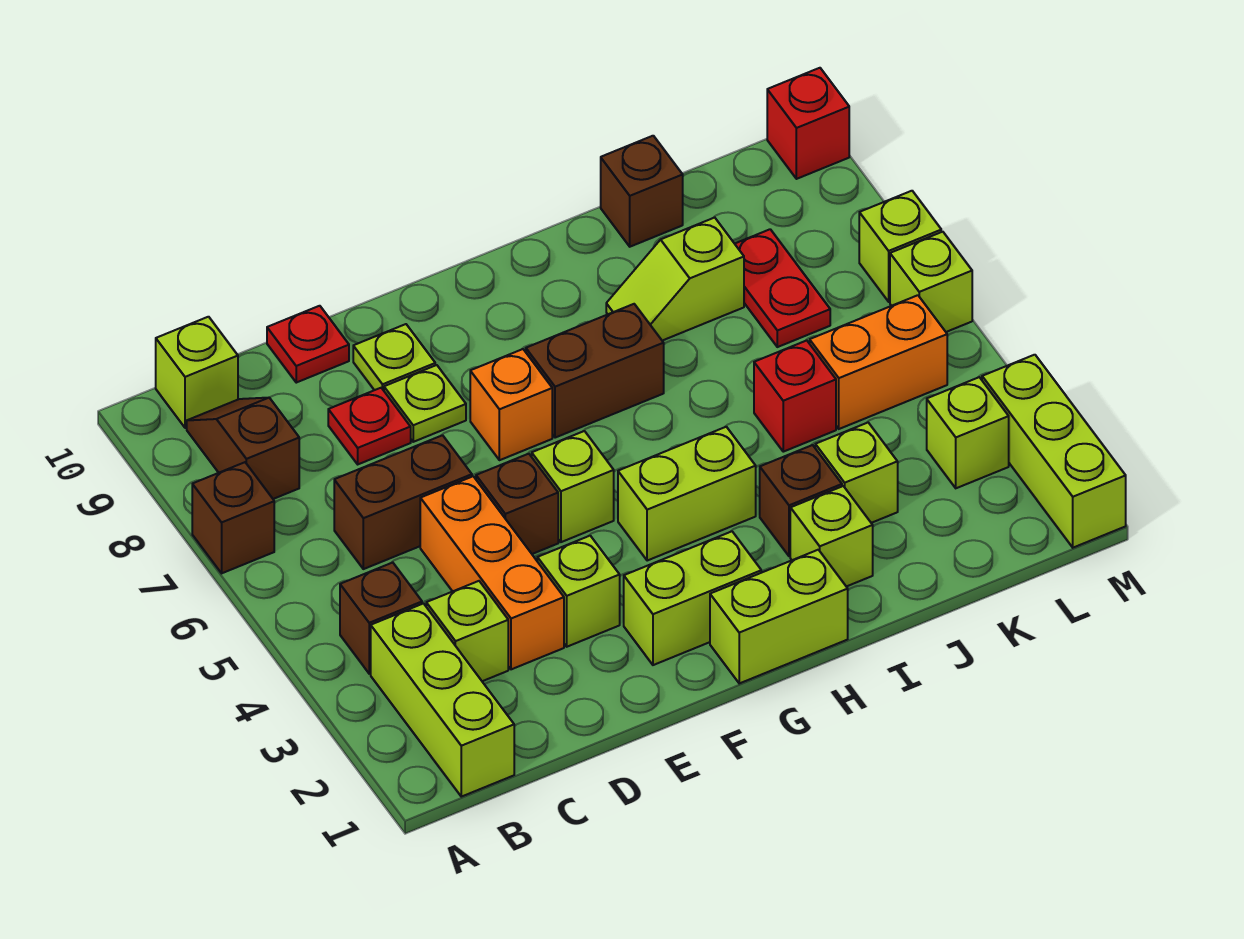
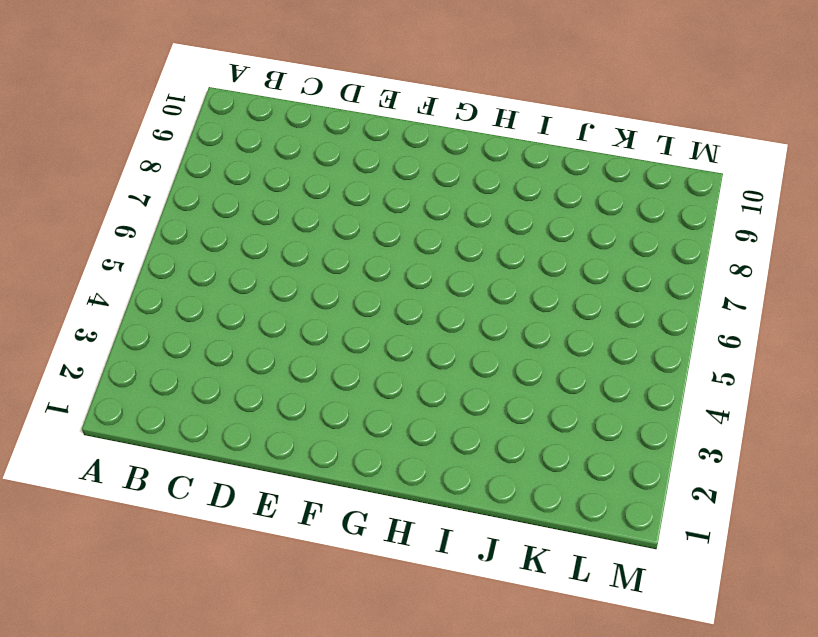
none -> brown 1x1 brick [192,462,274,573]
none -> lime 1x3 brick [371,604,514,797]
none -> brown 1x1 brick [340,563,422,674]
none -> brown 1x2 slope [187,398,299,499]

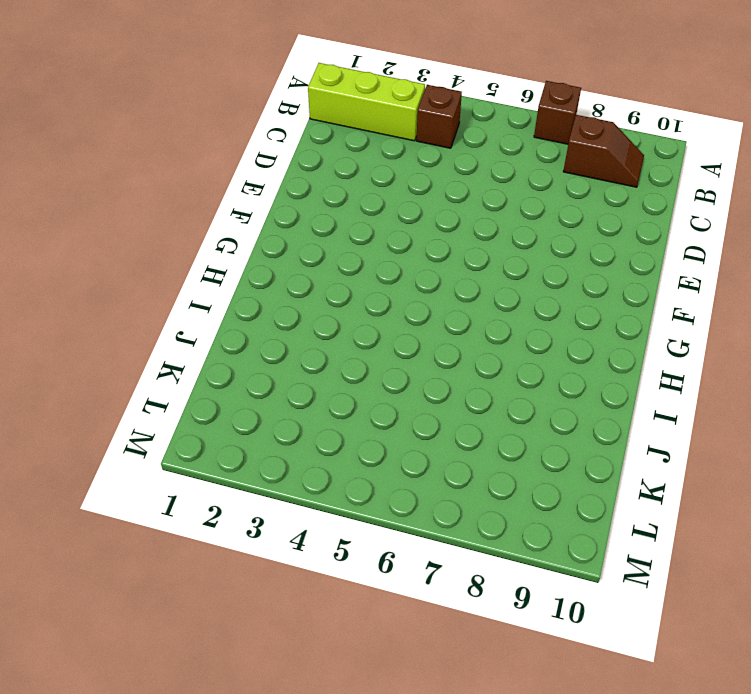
none -> lime 1x1 brick [156,317,238,428]
none -> lime 1x1 brick [426,581,508,681]
none -> brown 1x2 brick [334,435,472,569]
none -> orange 1x3 brick [420,476,564,669]

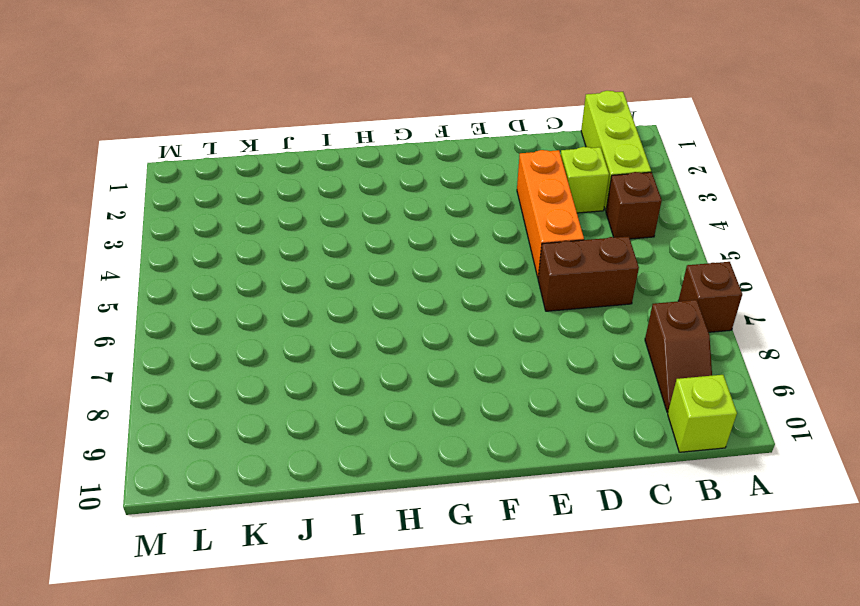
none -> red 1x1 plate [328,388,411,464]
none -> red 1x1 plate [267,306,349,383]
none -> lime 1x1 brick [537,536,620,647]
none -> brown 1x1 brick [476,454,558,554]

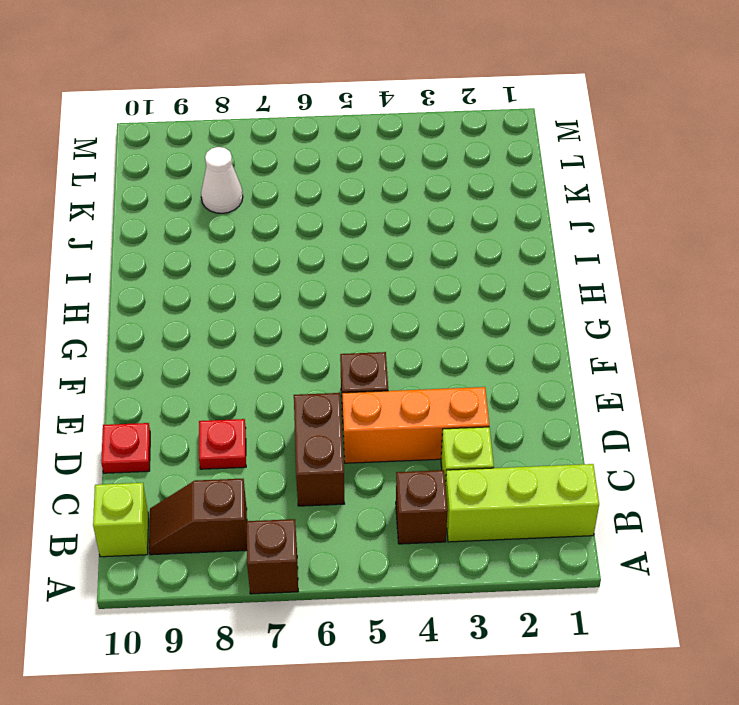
white 1x1 cone [201,147,243,213] -> red 1x2 plate [735,229,830,347]
none -> lime 1x1 brick [537,536,620,647]
none -> lime 1x1 plate [384,365,466,442]
none -> lime 1x1 plate [353,324,435,390]
none -> lime 1x2 brick [624,531,761,665]

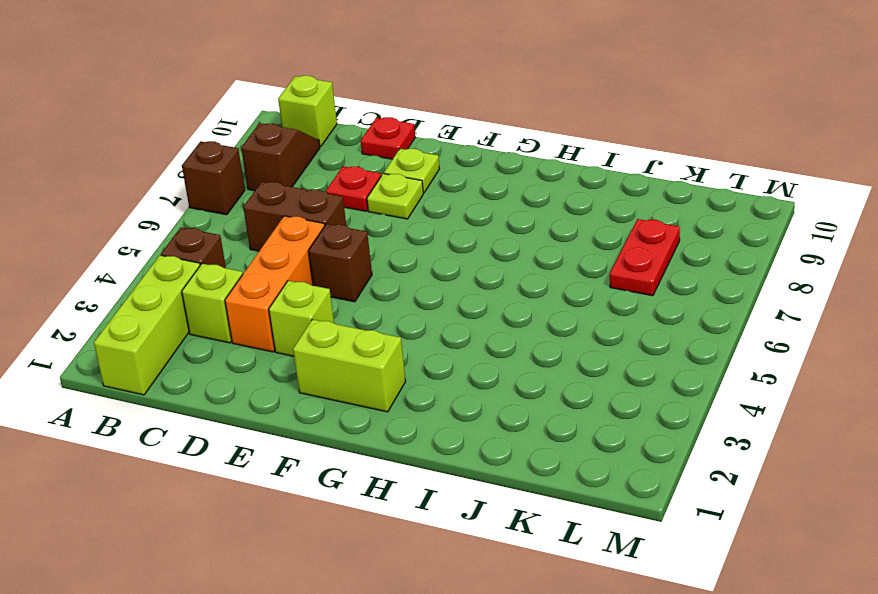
none -> lime 1x1 brick [532,431,614,542]
none -> orange 1x1 brick [470,349,552,460]
none -> lime 1x2 brick [710,550,848,683]
none -> lime 1x2 brick [618,427,756,561]

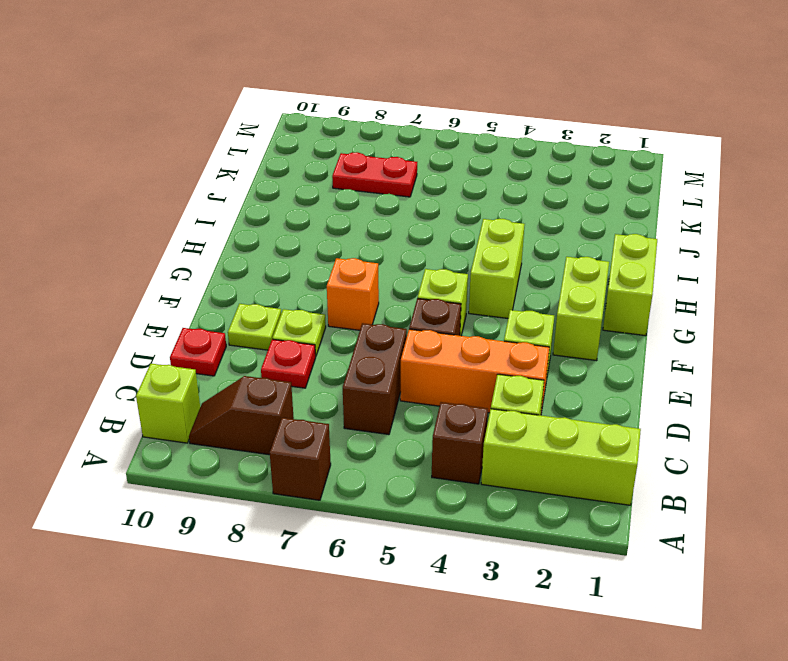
none -> brown 1x2 brick [526,304,664,438]
none -> lime 1x1 brick [790,486,873,587]
none -> brown 1x1 brick [760,445,842,556]
none -> lime 1x2 slope [606,218,744,341]

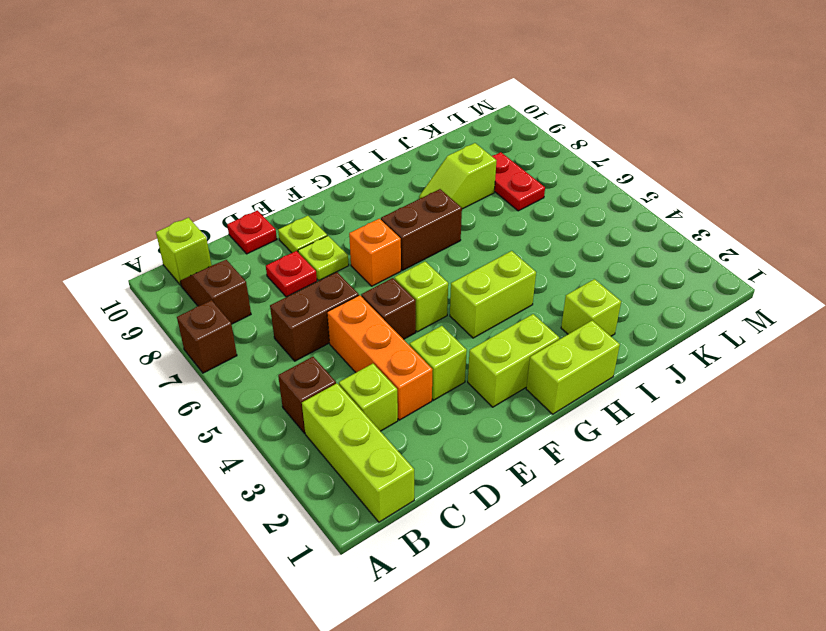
none -> brown 1x1 brick [760,445,842,556]
none -> lime 1x1 brick [815,423,898,523]
none -> red 1x1 brick [754,341,836,452]
none -> brown 1x1 brick [601,136,683,247]

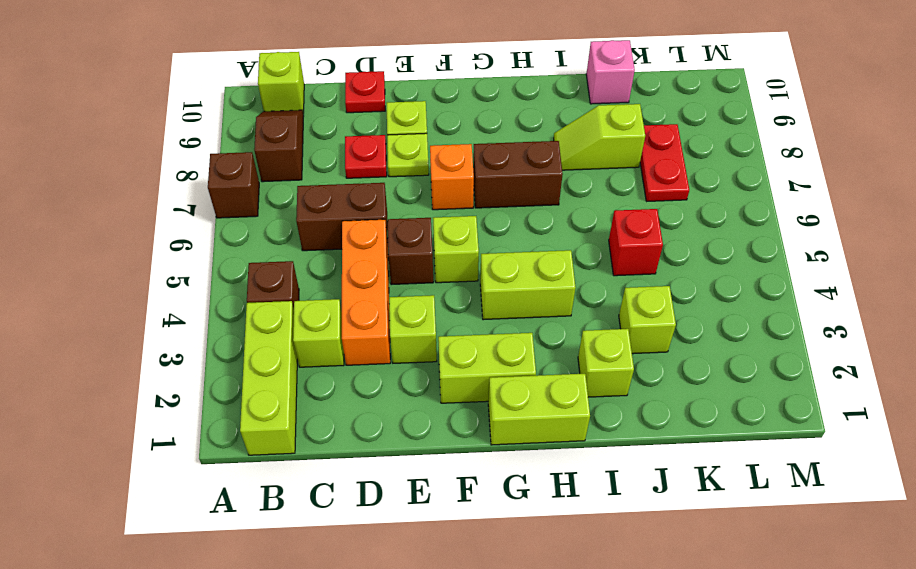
pink 1x1 brick [586,40,635,104] -> brown 1x1 brick [601,136,683,247]
none -> brown 1x1 brick [760,445,842,556]
none -> orange 1x2 brick [810,295,947,429]
none -> lime 1x1 brick [927,377,1009,488]
none -> lime 1x3 brick [982,355,1126,548]

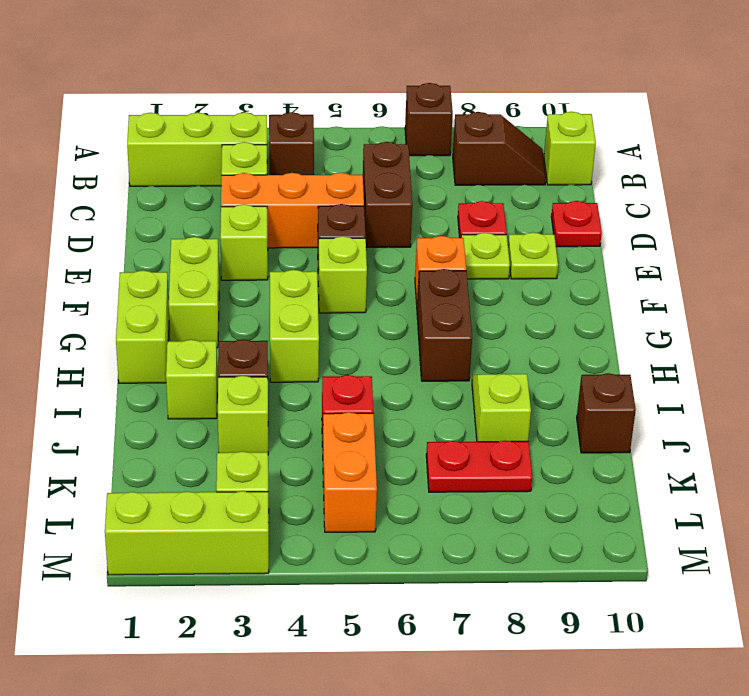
none -> lime 1x1 brick [890,232,972,332]
none -> lime 1x1 brick [859,191,941,302]
none -> red 1x1 brick [767,68,849,179]

